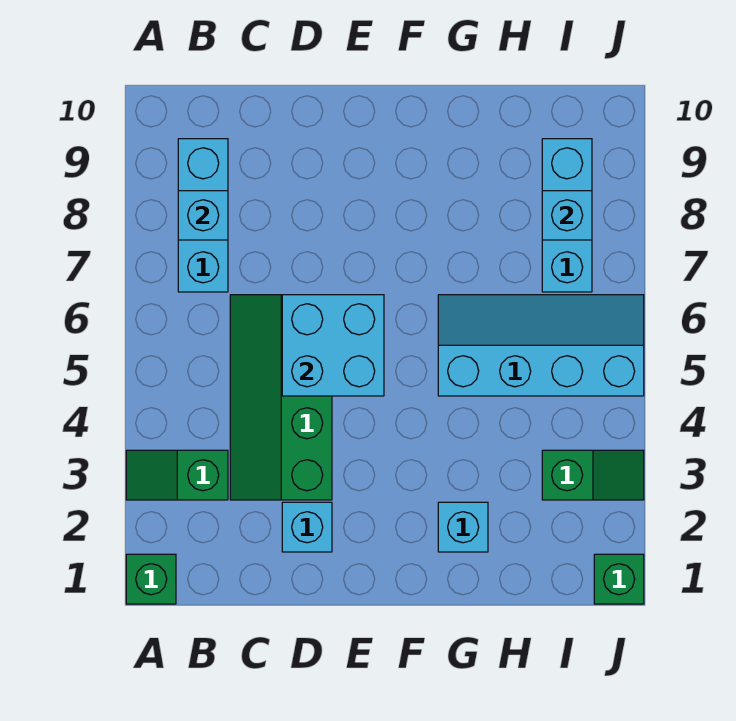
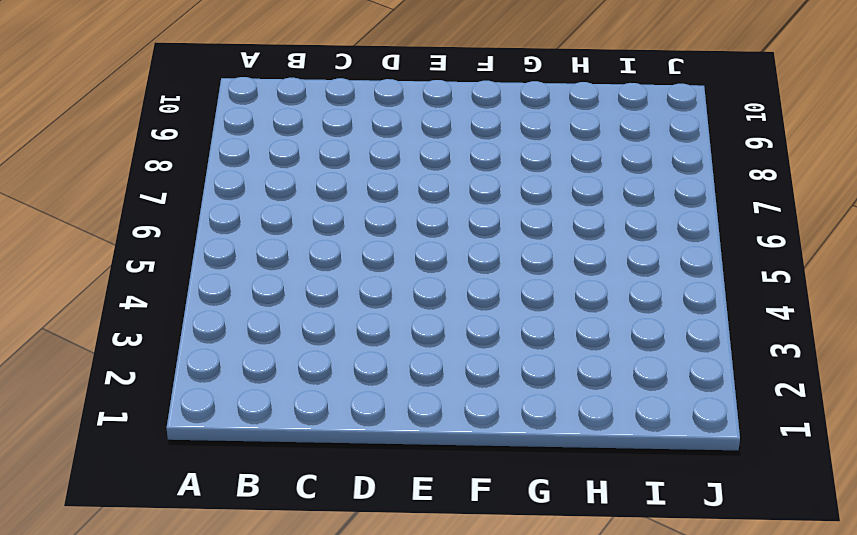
none -> green 1x1 brick [126,554,176,604]
none -> green 1x2 slope [126,450,228,500]
none -> cyan 1x3 brick [178,139,228,292]

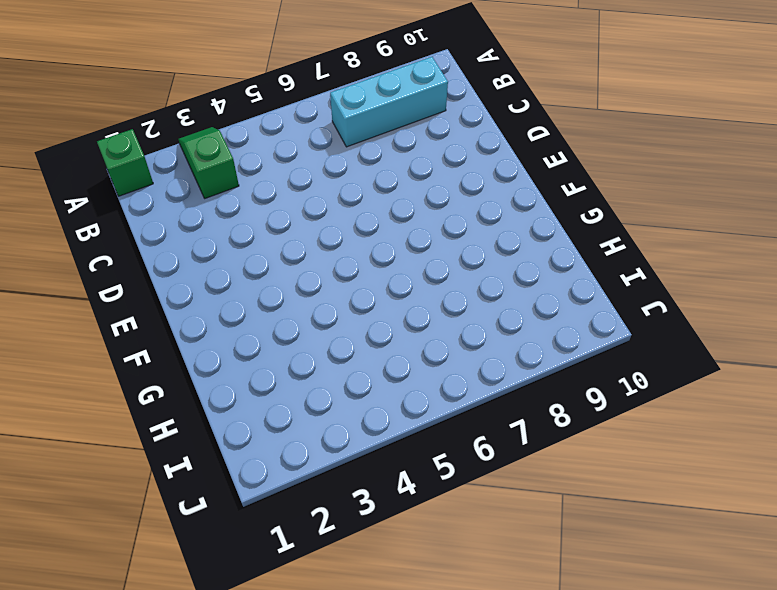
none -> green 2x4 slope [230,295,332,500]
none -> cyan 1x1 brick [282,502,332,552]
none -> cyan 1x1 brick [438,502,488,552]

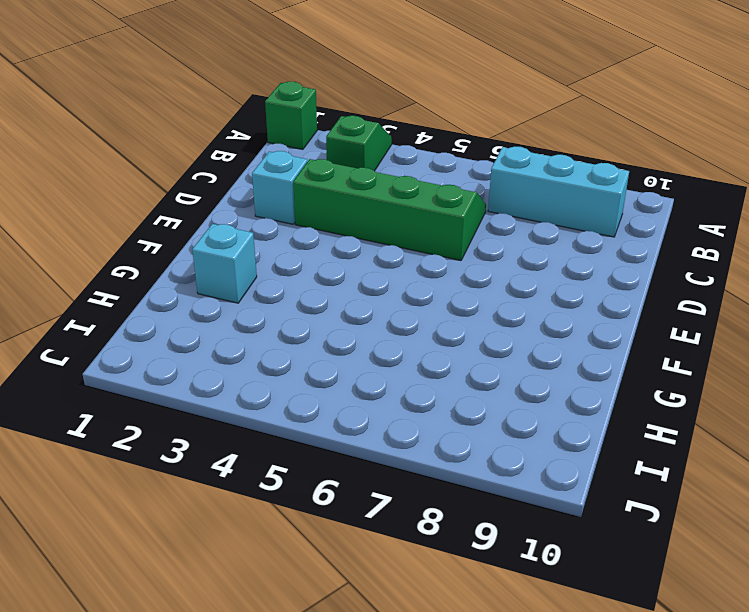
none -> cyan 2x4 slope [438,295,644,396]
none -> green 1x2 slope [542,450,644,500]
none -> cyan 1x3 brick [542,139,592,292]

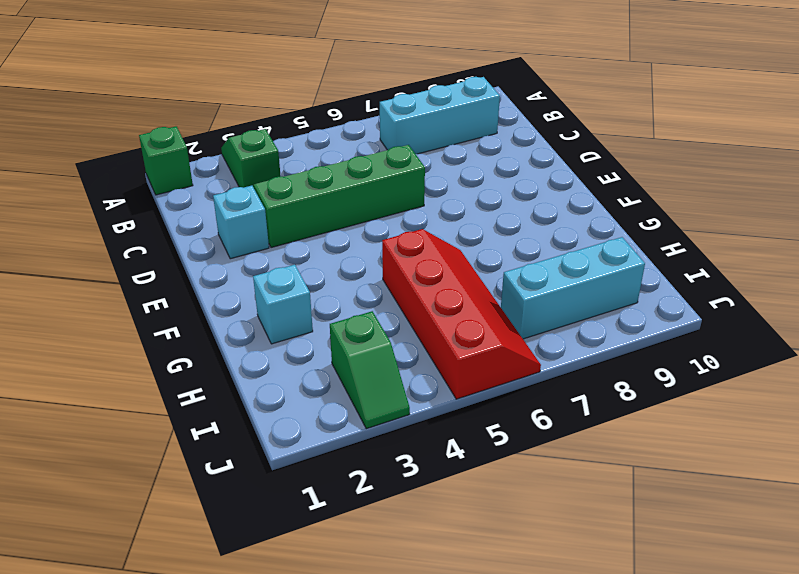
red 2x4 slope [382,229,541,399] -> cyan 2x4 slope [438,295,644,396]
none -> green 1x1 brick [594,554,644,604]
none -> cyan 1x1 brick [178,191,228,240]
none -> cyan 2x2 brick [282,295,384,396]

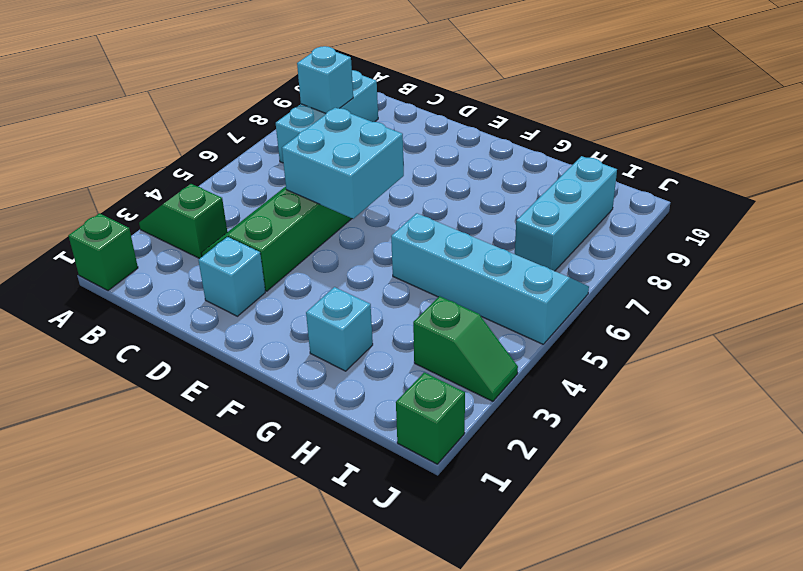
none -> cyan 1x1 brick [542,191,592,240]

